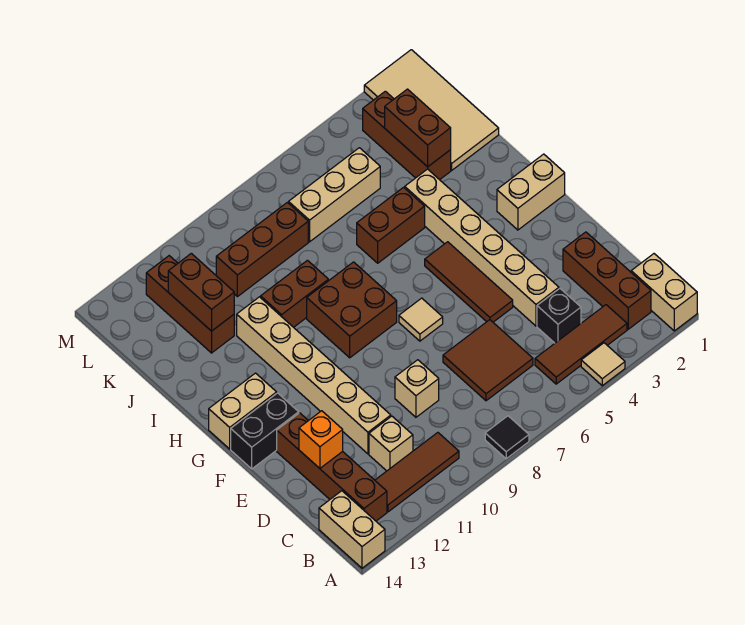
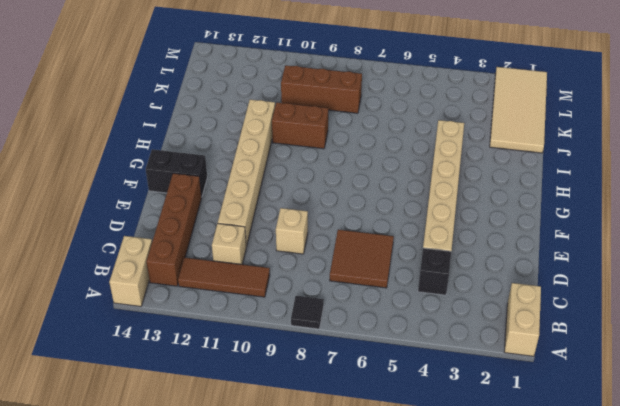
none -> tan 1x1 tile [581,343,625,386]
none -> brown 1x3 brick [563,232,651,329]
none -> brown 1x3 tile [535,305,627,384]
none -> brown 1x3 tile [425,242,513,322]

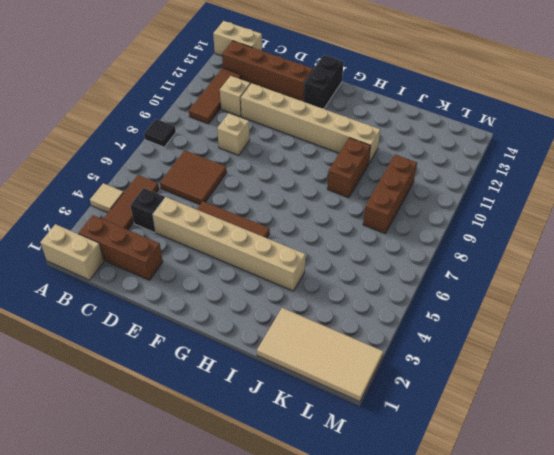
none -> tan 1x1 tile [399,298,443,341]
none -> tan 1x2 brick [497,154,565,230]
none -> brown 2x2 brick [307,262,397,358]
none -> tan 1x2 brick [209,373,277,449]

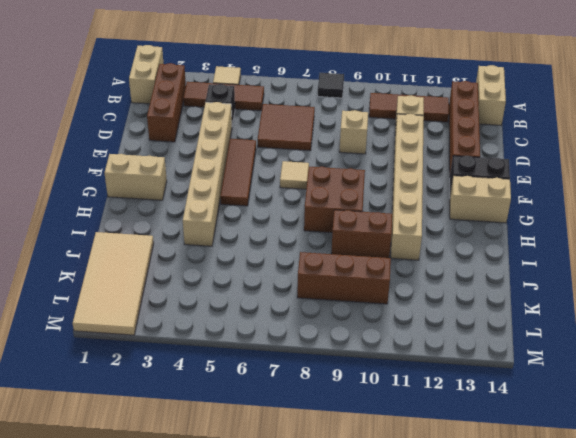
none -> brown 1x2 brick [357,187,425,263]
none -> brown 1x3 brick [363,91,451,180]
none -> brown 1x3 brick [146,256,234,353]
none -> tan 1x3 brick [289,148,380,242]

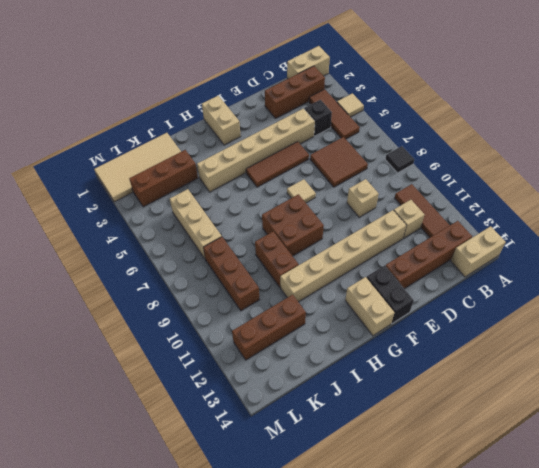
none -> brown 1x2 brick [357,187,425,263]
none -> orange 1x1 brick [299,411,343,468]
none -> brown 1x2 brick [385,89,451,167]
none -> brown 1x2 brick [168,253,234,331]

